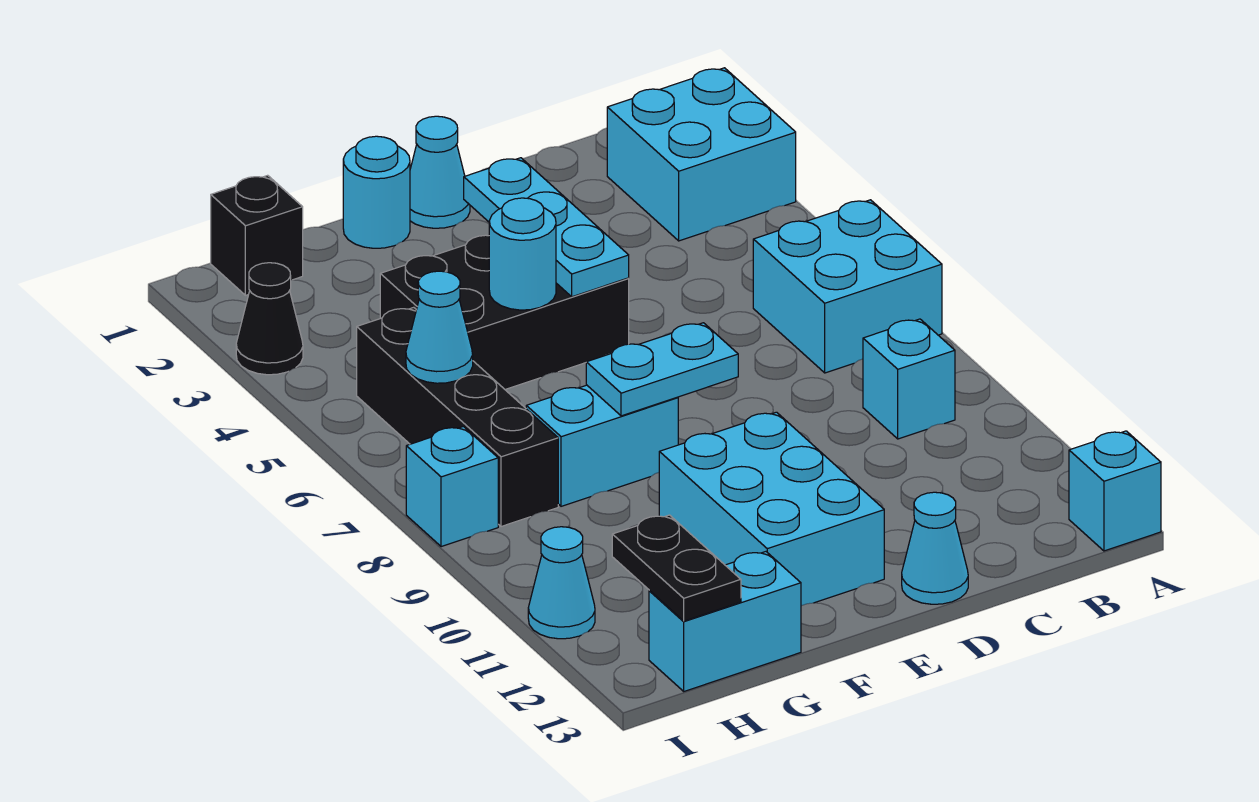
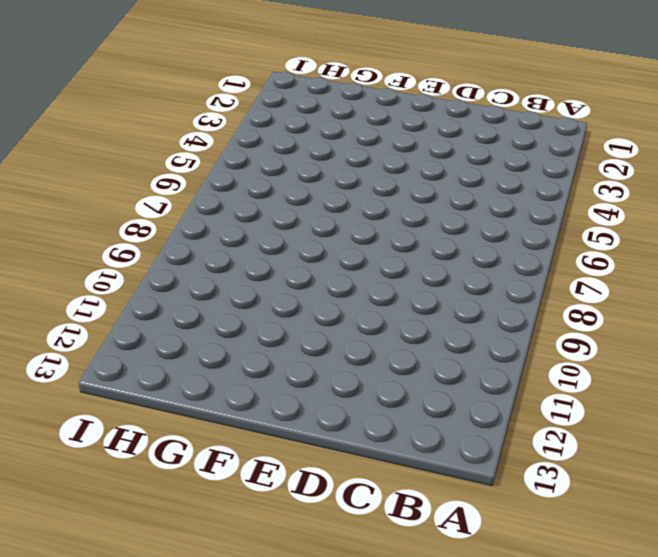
none -> cyan 2x2 brick [607,68,796,241]
none -> cyan 2x2 brick [753,200,942,373]
none -> cyan 1x1 brick [1069,431,1161,551]

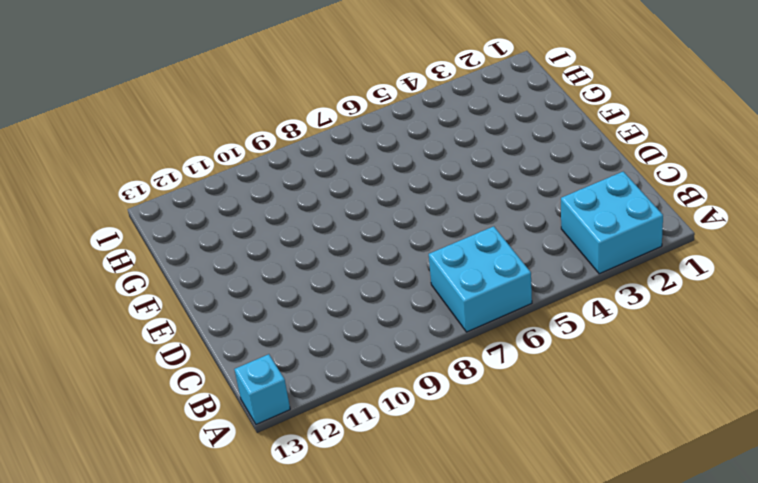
none -> cyan 1x1 brick [863,319,955,439]
none -> cyan 1x1 cone [902,492,968,604]
none -> cyan 1x1 cone [410,116,470,228]

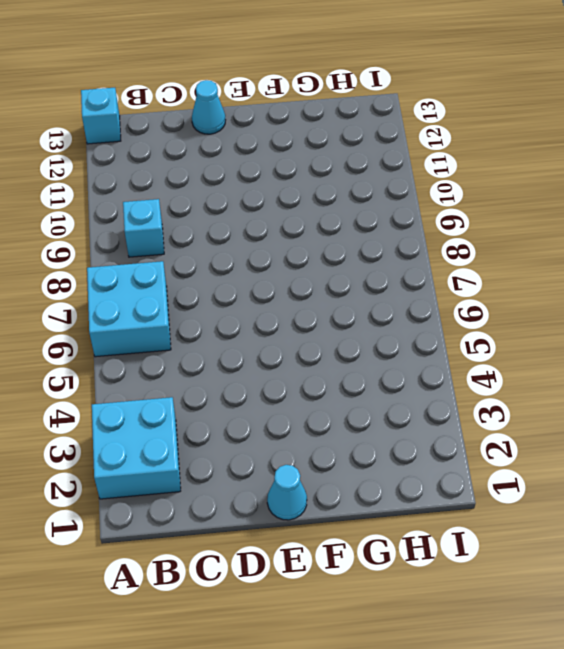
none -> black 2x3 brick [380,235,629,389]
none -> cyan 2x3 brick [659,412,884,606]
none -> cyan 1x1 round brick [343,136,410,248]

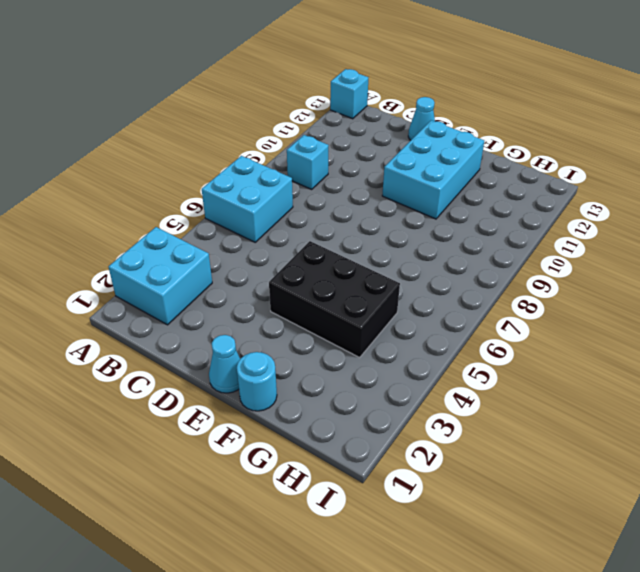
none -> cyan 1x2 brick [526,385,678,506]
none -> cyan 1x2 brick [649,552,801,691]
none -> black 1x1 brick [211,175,303,295]

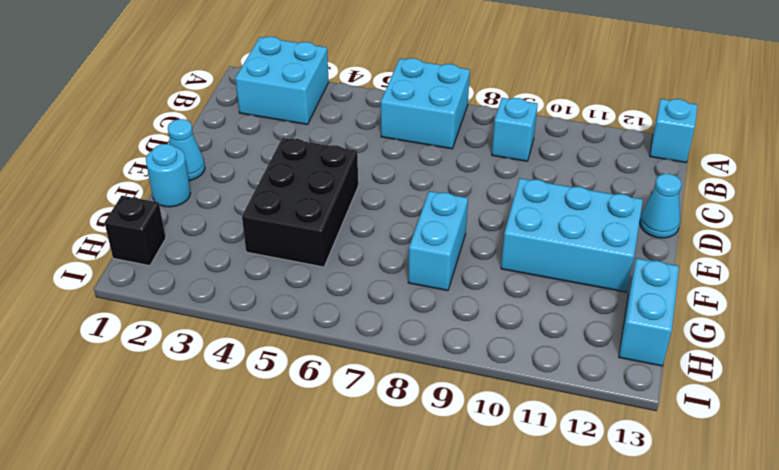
none -> black 1x4 brick [357,307,558,527]
none -> black 1x1 cone [236,263,303,375]
none -> cyan 1x1 brick [406,427,498,547]

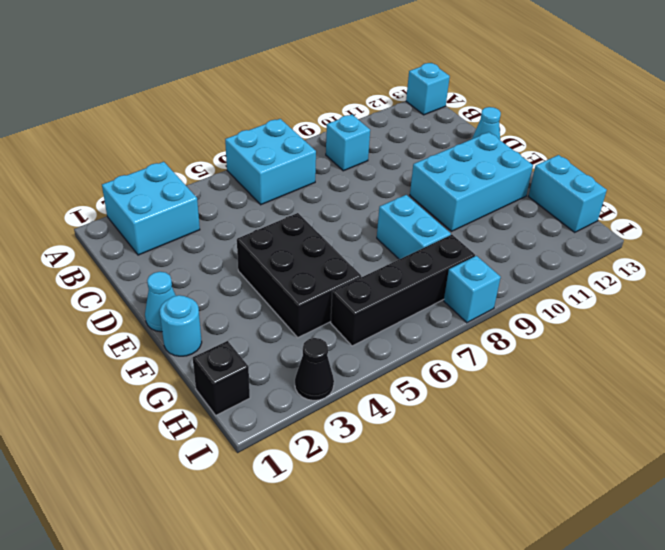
none -> cyan 1x1 cone [528,527,595,639]
none -> cyan 1x3 plate [464,158,629,297]
none -> cyan 1x2 plate [586,323,738,416]

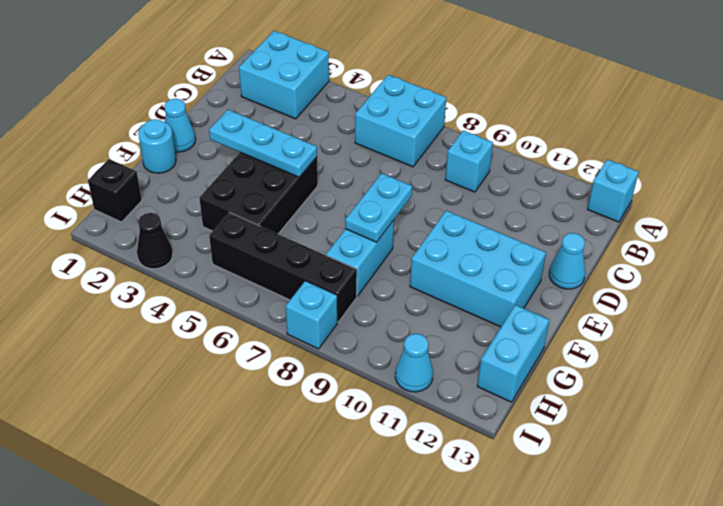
none -> cyan 1x1 round brick [489,198,556,310]
none -> cyan 1x1 cone [406,271,473,383]
none -> black 1x2 plate [612,515,741,621]

